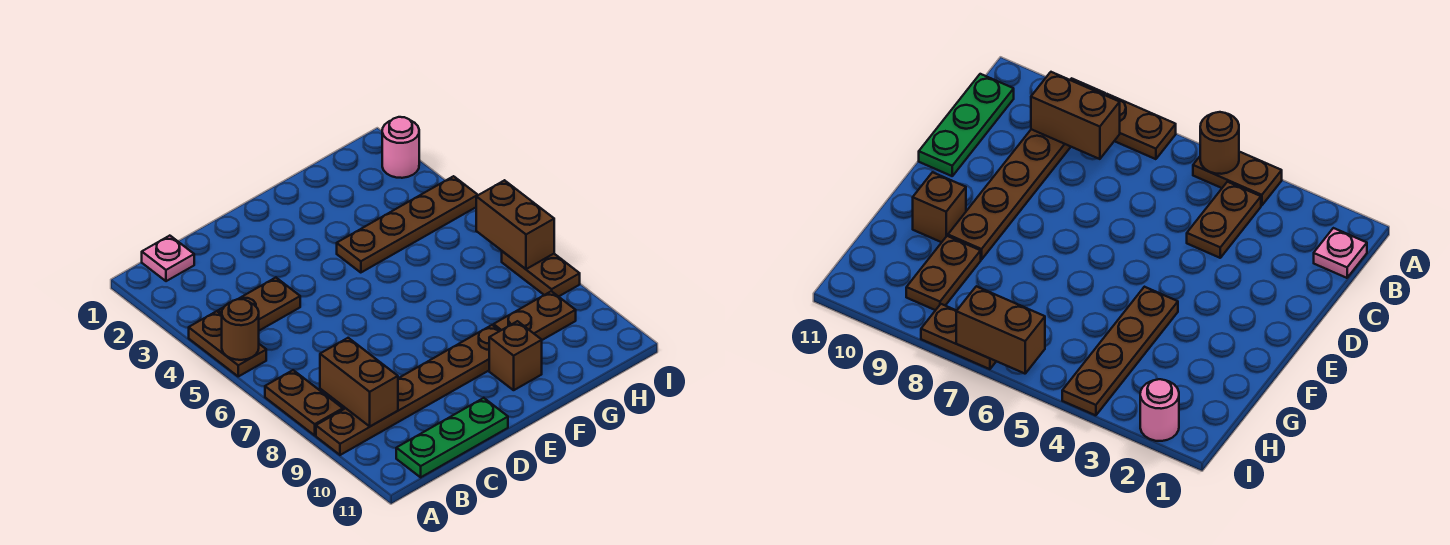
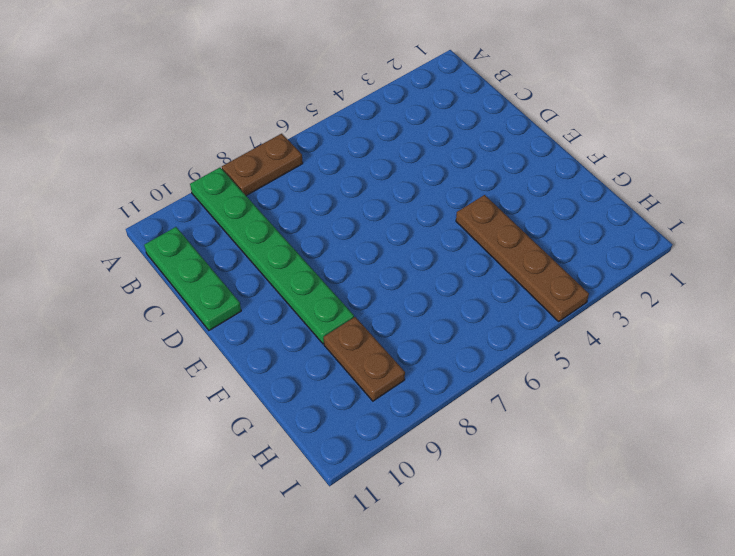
green 1x6 plate [190,168,354,344] -> brown 1x6 plate [316,325,499,455]
none -> brown 1x2 plate [189,311,266,376]
none -> pink 1x1 plate [142,236,194,281]
none -> brown 1x2 plate [218,278,300,331]

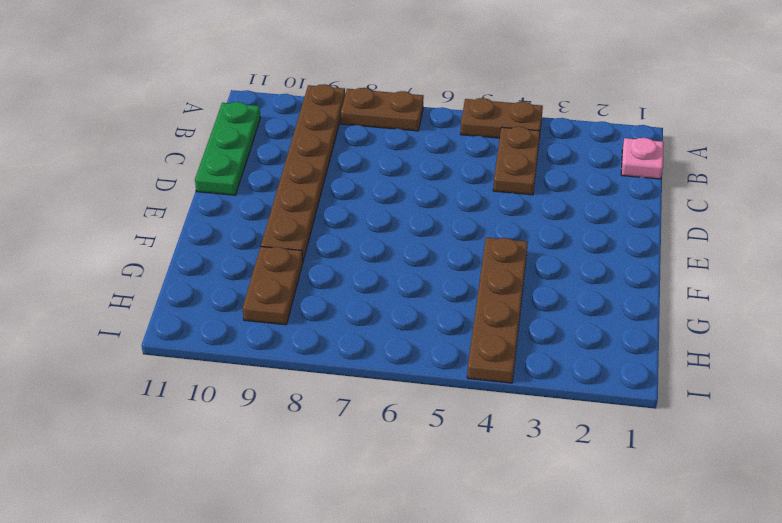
none -> brown 1x1 brick [489,321,542,390]
none -> pink 1x1 round brick [382,117,419,178]
none -> brown 1x2 plate [502,251,580,297]

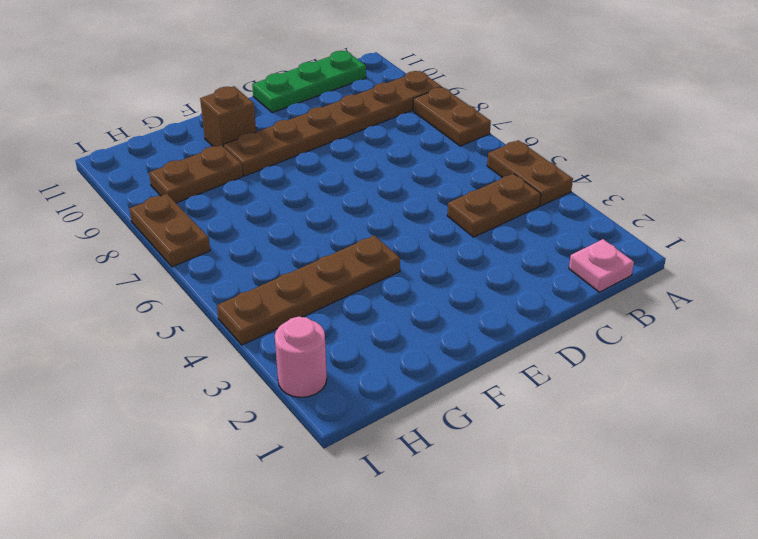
none -> brown 1x1 round brick [222,299,259,360]
none -> brown 1x2 brick [320,338,398,426]
none -> brown 1x2 brick [476,180,554,269]

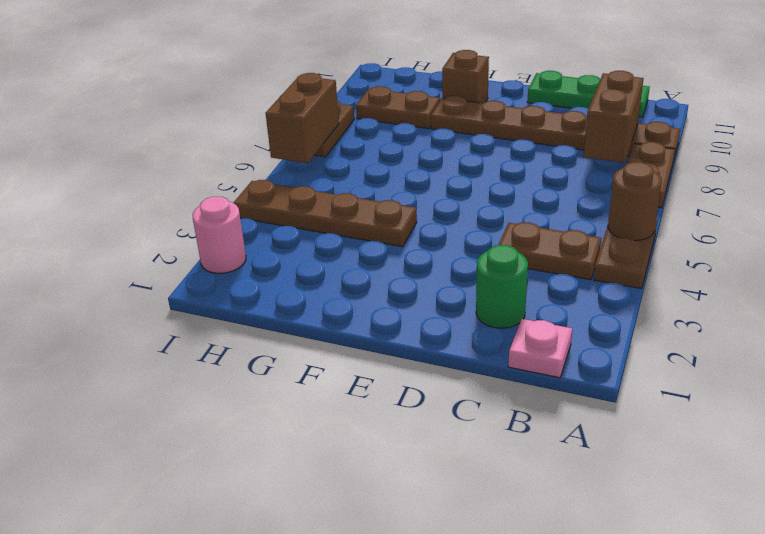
green 1x1 round brick [476,245,528,328] -> none

